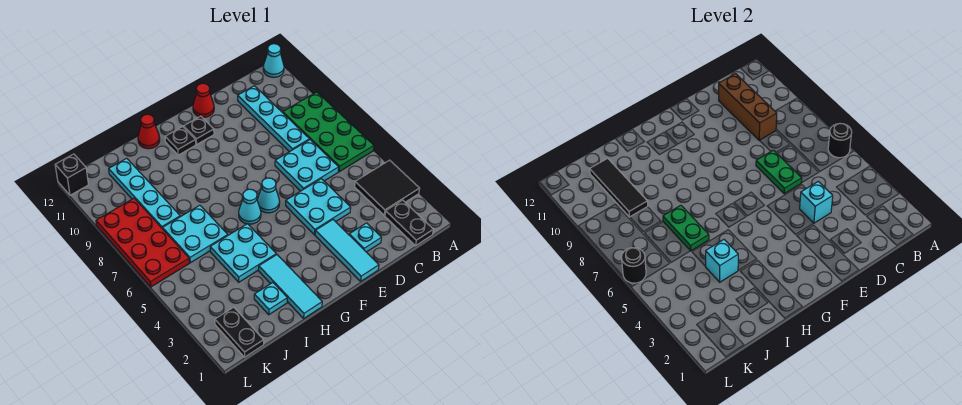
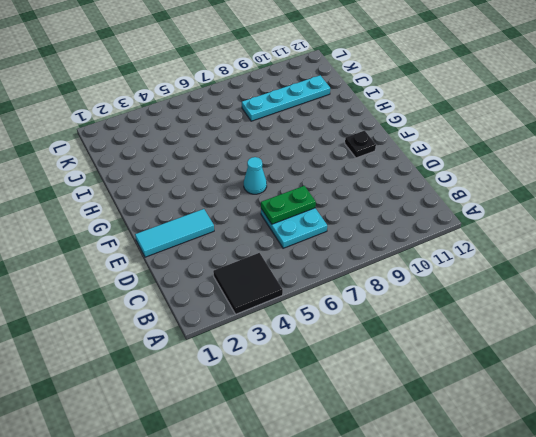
none -> green 2x4 plate [283,92,374,172]
none -> cyan 1x1 cone [263,44,284,77]
none -> black 1x2 plate [385,200,433,246]
none -> cyan 1x4 plate [238,86,309,152]

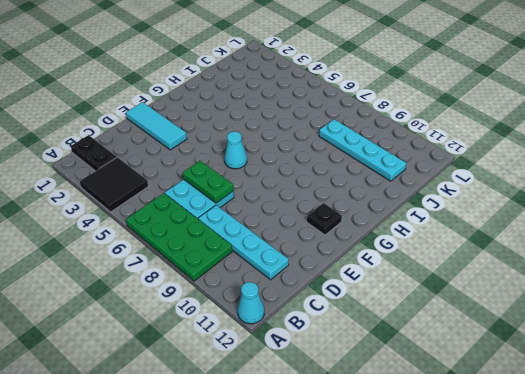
none -> cyan 1x1 plate [349,223,381,252]
none -> cyan 2x2 plate [286,179,351,235]
none -> red 1x1 cone [193,83,214,117]
none -> cyan 1x1 cone [239,189,261,224]

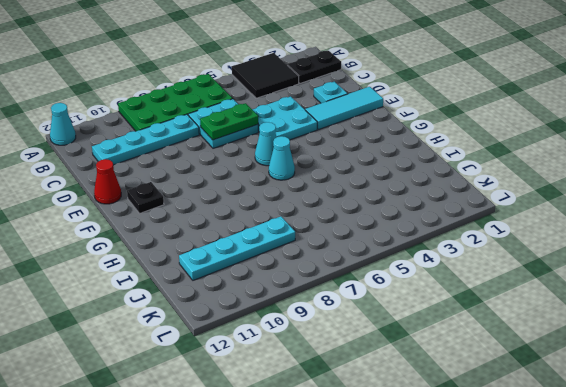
none -> black 1x1 plate [165,127,196,155]
none -> cyan 1x3 tile [259,255,322,318]
none -> cyan 2x2 plate [210,224,276,282]
none -> red 1x1 cone [138,114,160,149]

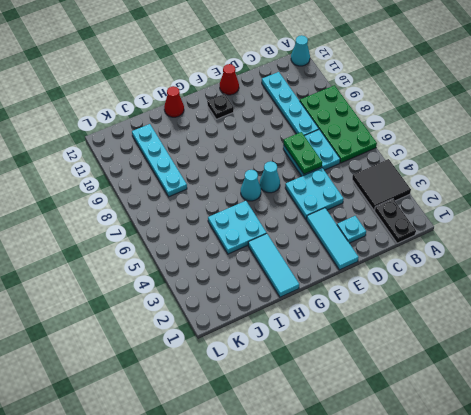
none -> black 1x1 plate [165,127,196,155]
none -> cyan 1x1 plate [254,283,287,315]
none -> cyan 2x2 plate [163,205,228,263]
none -> black 1x2 plate [215,307,264,357]

